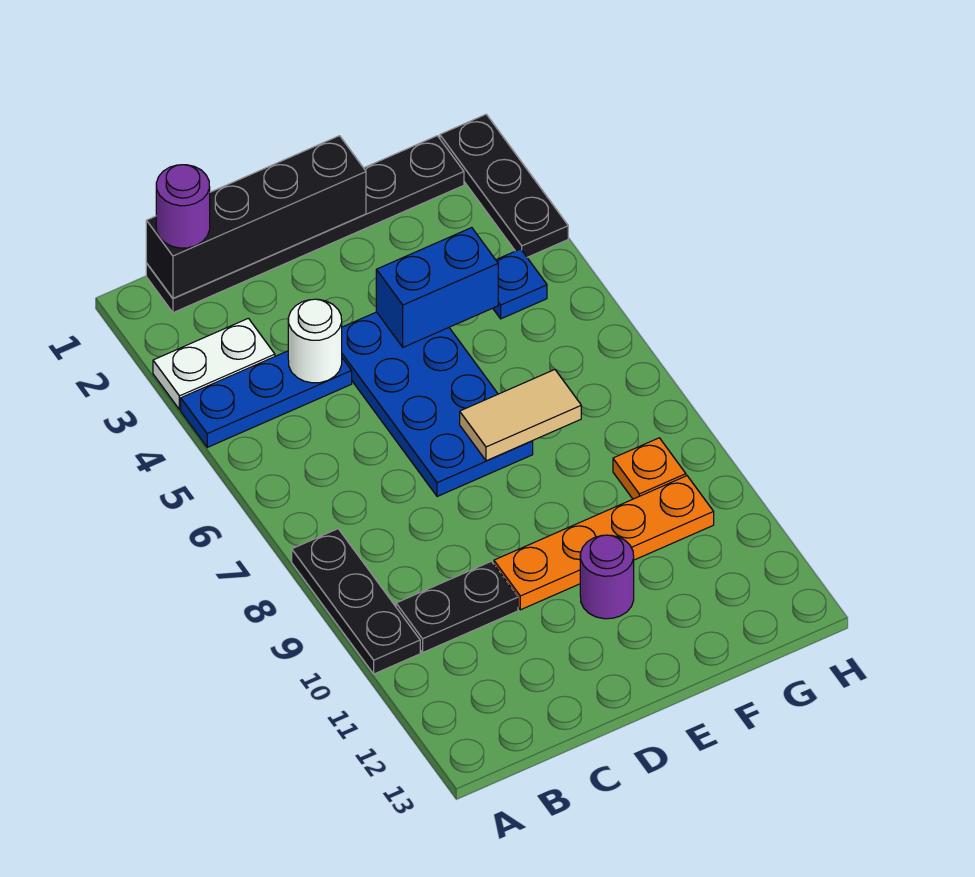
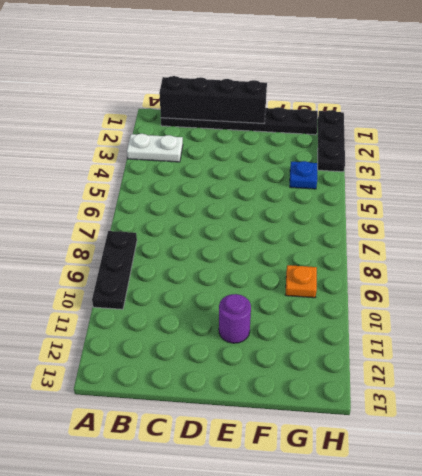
none -> blue 1x3 plate [181,351,352,447]
none -> black 1x2 plate [396,561,518,652]
none -> blue 2x4 plate [342,312,533,497]

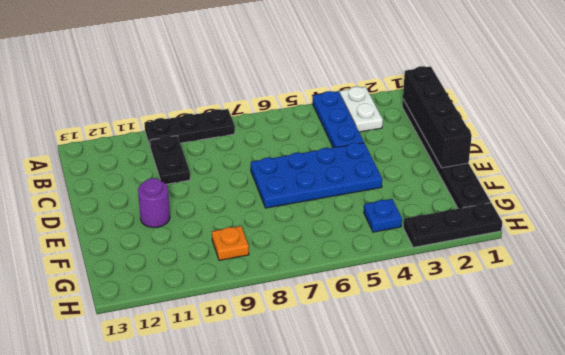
none -> orange 1x4 plate [494,476,714,610]
none -> white 1x1 round brick [288,299,342,383]
none -> blue 1x2 brick [376,228,498,347]

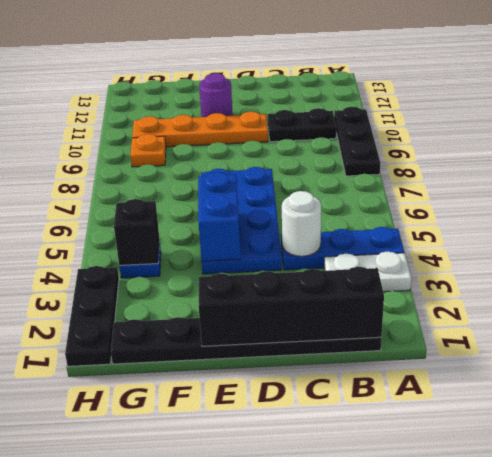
blue 1x2 brick [198,172,241,261] -> blue 1x2 brick turned to [376,228,498,347]
black 1x1 brick [114,199,160,265] -> none
none -> tan 1x2 tile [460,370,581,461]
none -> purple 1x1 round brick [156,165,210,248]

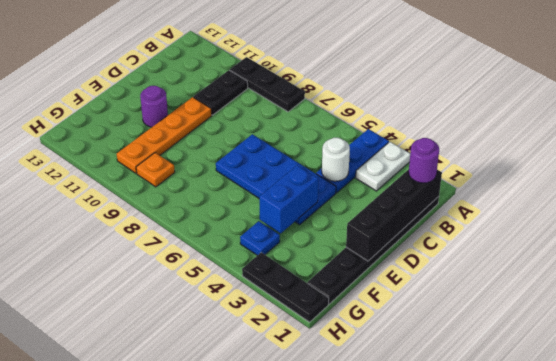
none -> tan 1x2 tile [460,370,581,461]

